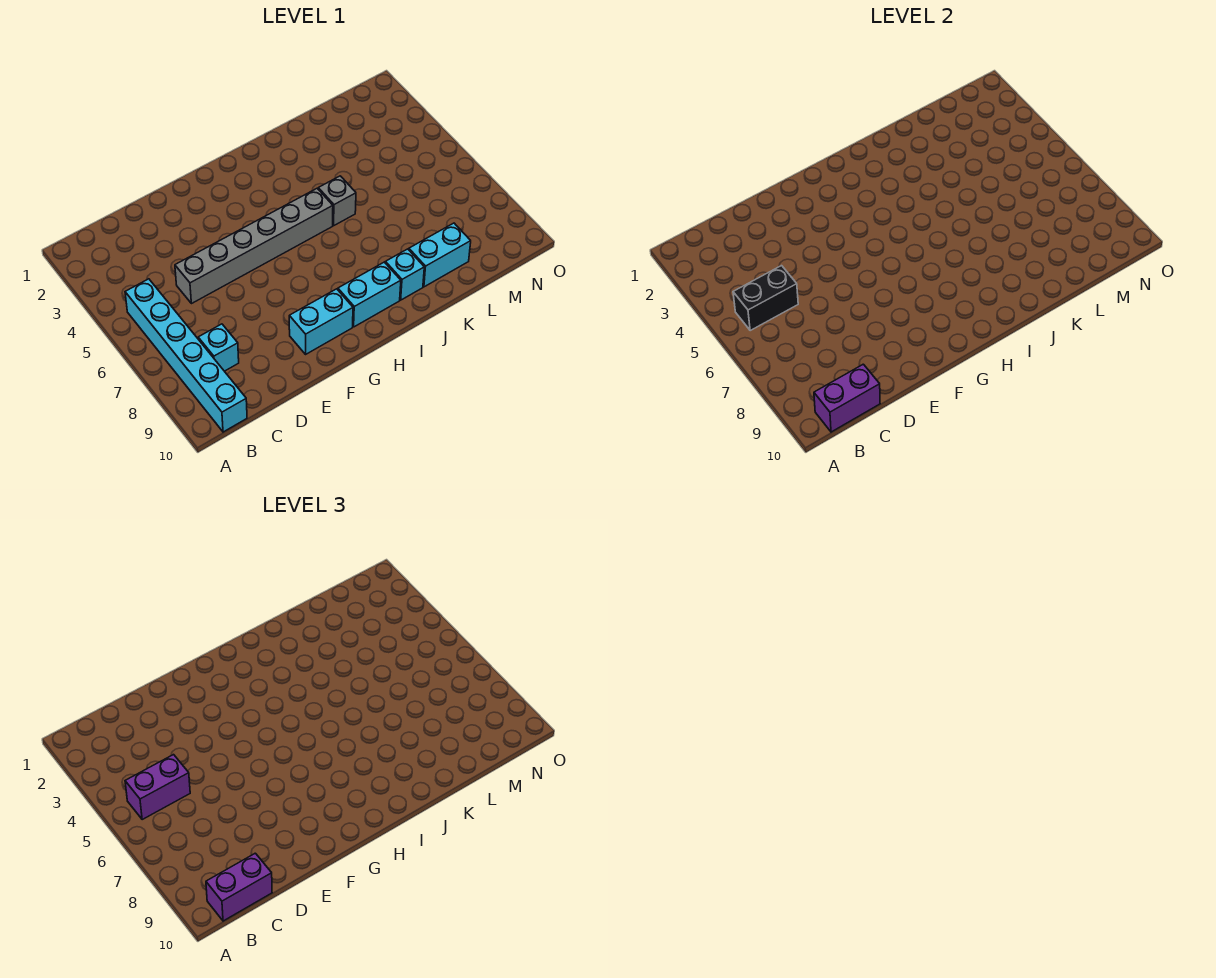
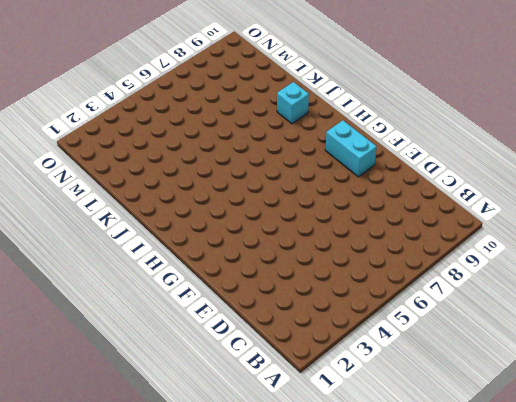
none -> cyan 1x6 brick [125,279,247,432]
none -> cyan 1x1 brick [198,324,239,371]
none -> grey 1x6 brick [175,188,333,304]

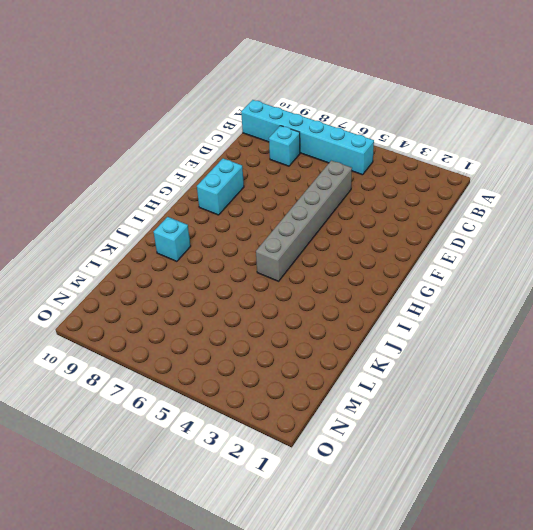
none -> cyan 1x2 brick [338,262,401,327]
none -> grey 1x1 brick [318,176,356,225]
none -> cyan 1x2 brick [409,223,471,287]

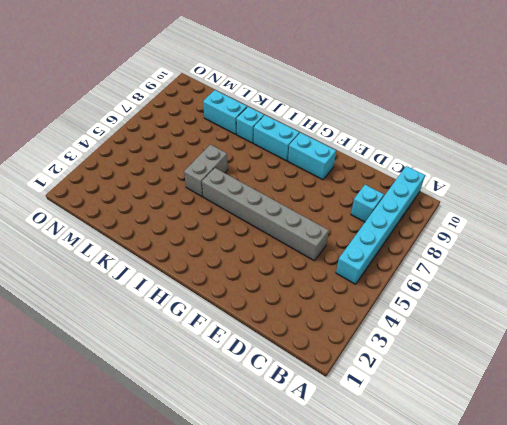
grey 1x2 brick [184,145,228,197] -> grey 1x1 brick [318,176,356,225]
none -> black 1x2 brick [733,266,798,331]
none -> purple 1x2 brick [814,364,880,432]
none -> purple 1x2 brick [125,755,190,820]

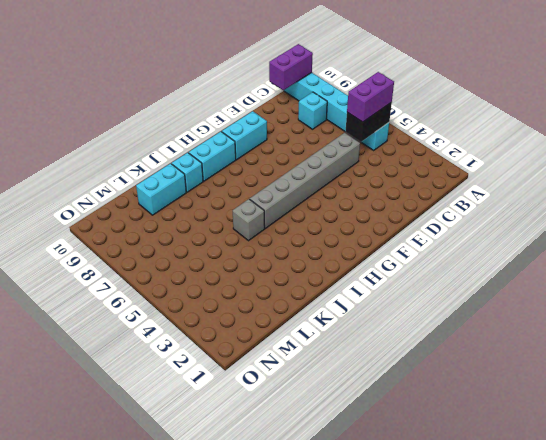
none -> purple 1x2 brick [206,853,272,921]

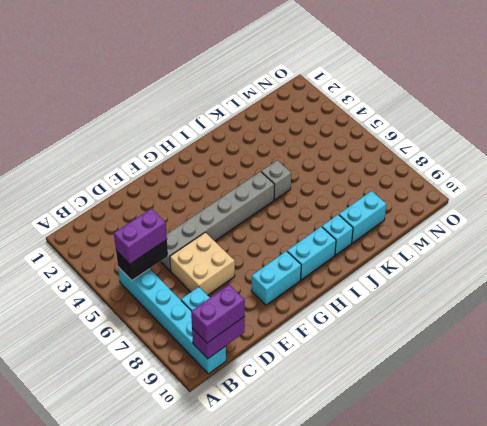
tan 2x2 brick [170,232,235,295] -> none

